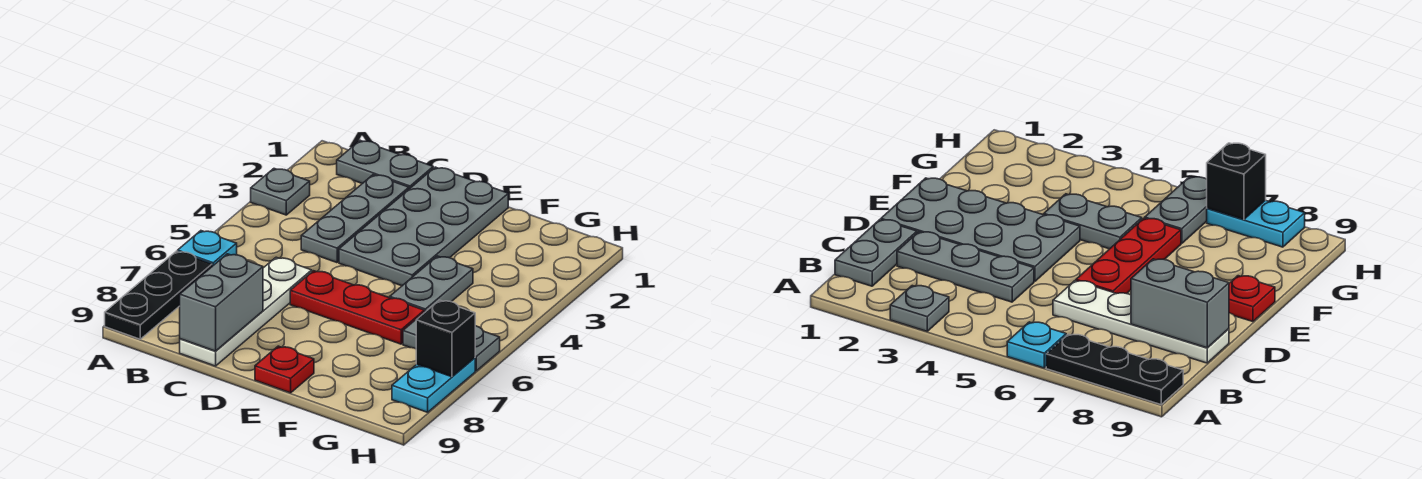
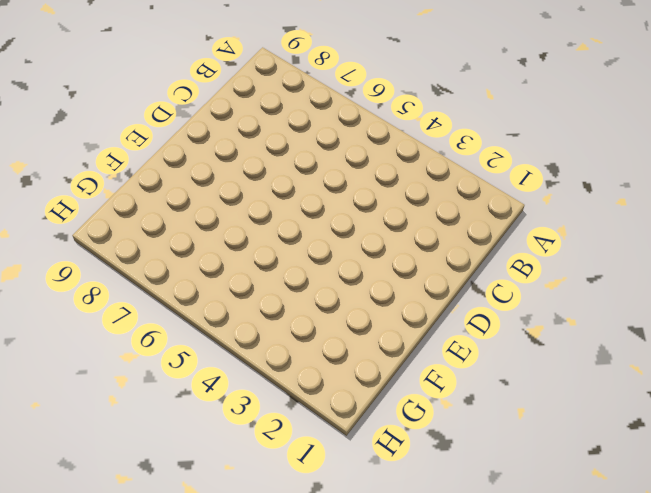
none -> grey 1x1 plate [251,169,310,215]
none -> cyan 1x1 plate [178,231,237,266]
none -> black 1x3 plate [105,251,212,339]

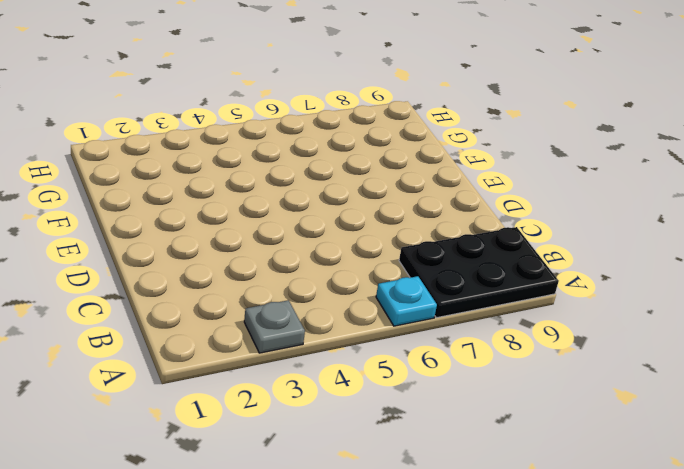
black 2x3 plate [399,227,559,318] -> black 1x3 plate [105,251,212,339]
none -> grey 1x2 plate [337,140,433,189]
none -> grey 1x3 plate [301,175,409,263]
none -> white 1x4 plate [180,257,312,366]

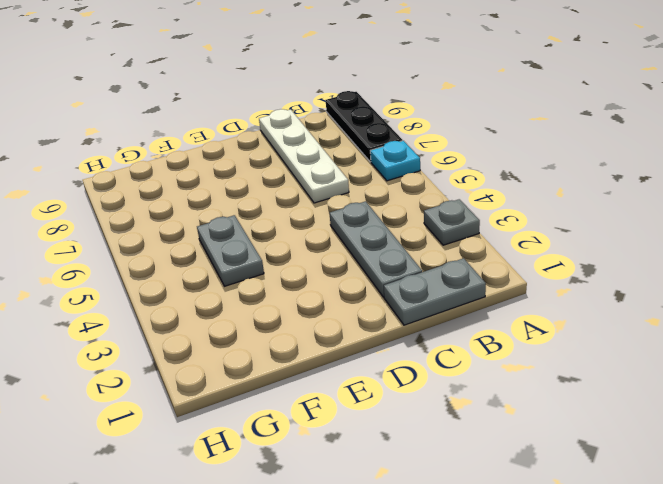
none -> grey 2x4 plate [339,167,508,286]
none -> red 1x3 plate [290,271,424,344]
none -> red 1x1 plate [255,346,314,393]

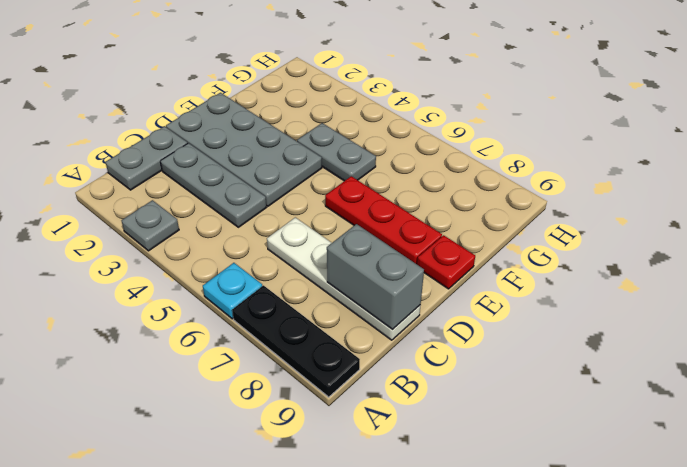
red 1x3 plate [325,176,442,264] -> red 1x3 plate turned to [290,271,424,344]
none -> grey 1x2 plate [403,311,500,371]
none -> cyan 1x2 plate [392,358,475,412]
none -> black 1x1 brick [416,300,475,377]

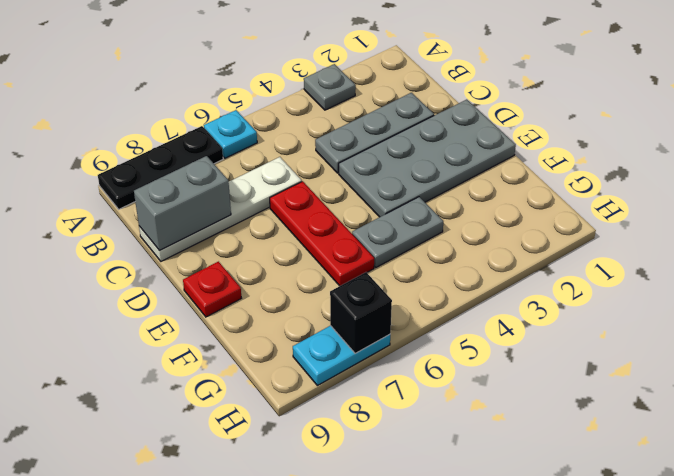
none -> grey 1x2 plate [337,140,433,189]
none -> grey 1x2 plate [403,311,500,371]

